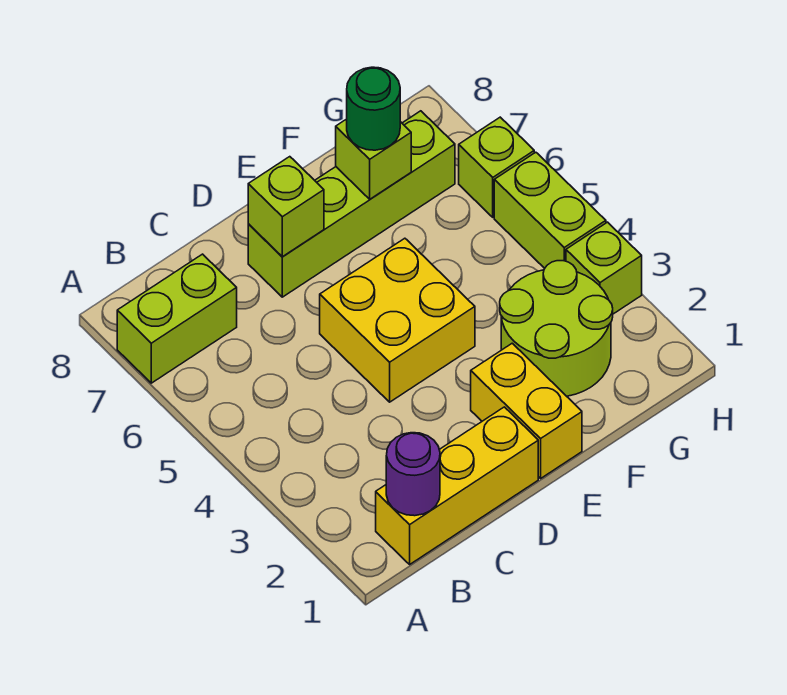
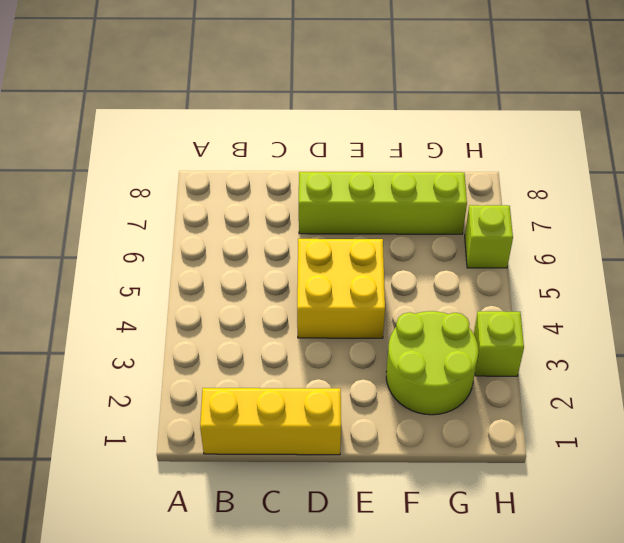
none -> lime 1x2 brick [117,254,237,383]
none -> yellow 1x2 brick [471,343,582,478]
none -> lime 1x2 brick [494,152,606,268]

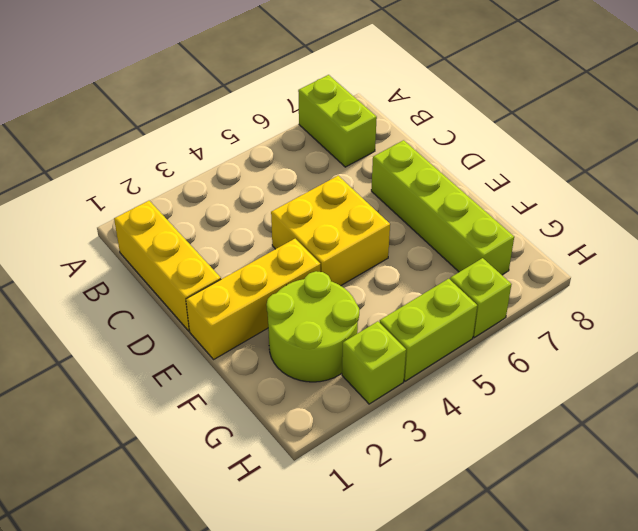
yellow 1x3 brick [186,239,320,359] -> yellow 1x2 brick [471,343,582,478]
none -> purple 1x1 round brick [386,433,440,516]
none -> lime 1x1 brick [248,157,324,257]
none -> lime 1x1 brick [336,119,411,199]

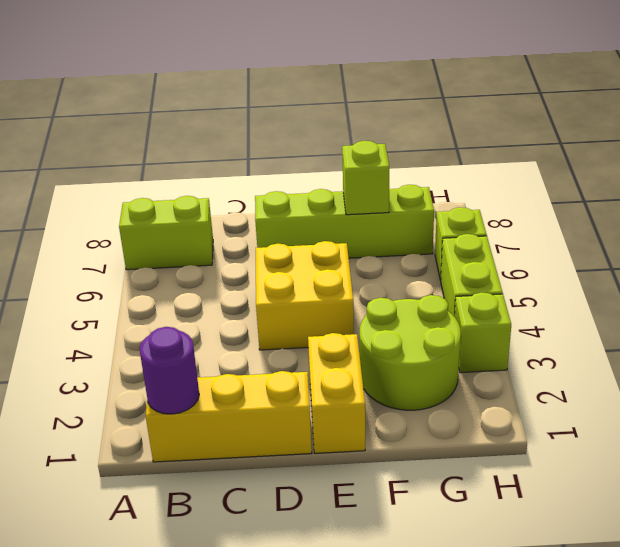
none -> lime 1x1 brick [248,157,324,257]
none -> green 1x1 round brick [347,67,400,150]

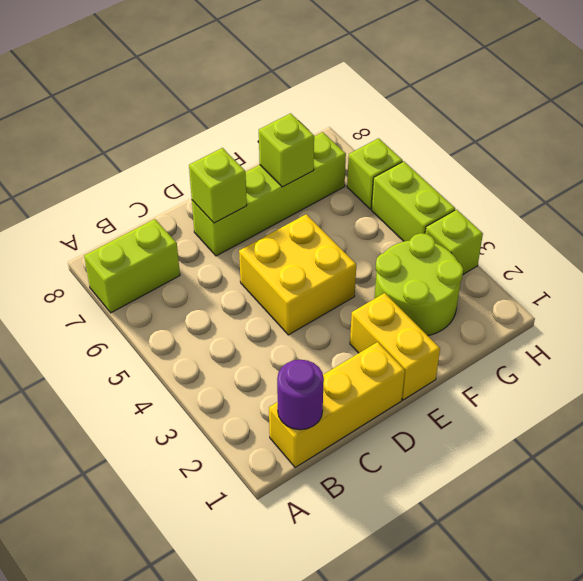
none -> green 1x1 round brick [347,67,400,150]

